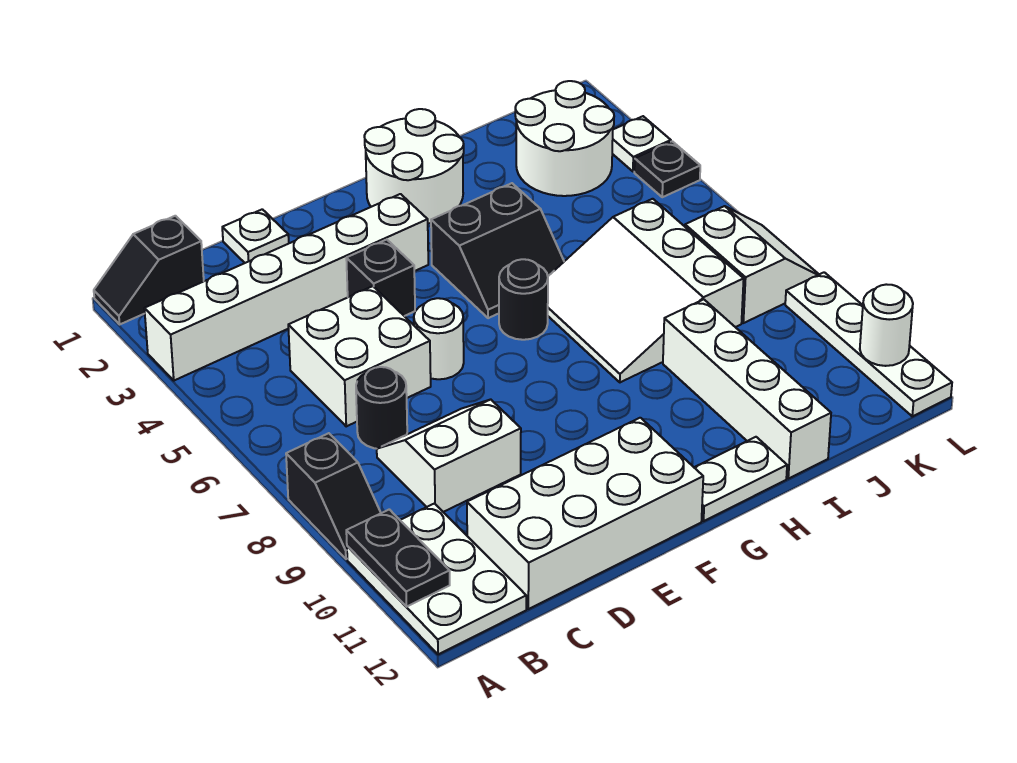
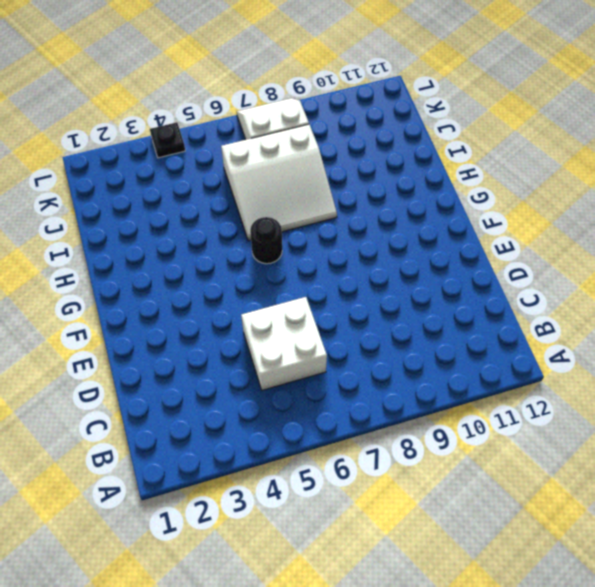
none -> black 1x2 slope [94,216,204,324]
none -> white 1x6 brick [144,194,428,381]
none -> black 1x2 slope [286,433,381,559]

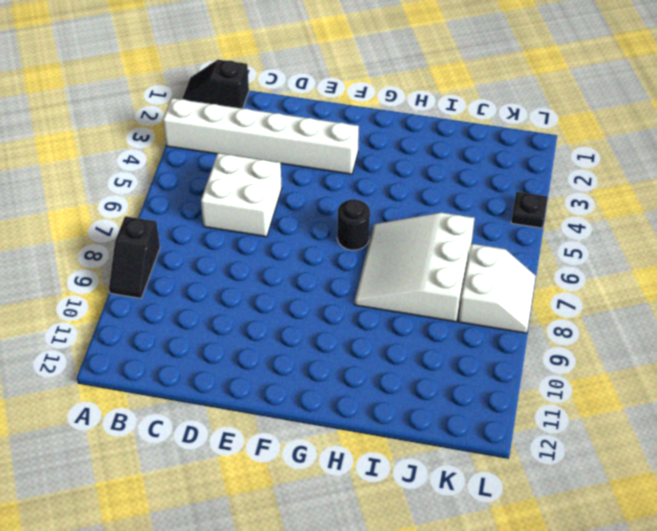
none -> white 2x3 plate [347,504,526,654]
none -> black 1x1 round brick [356,367,407,449]
none -> white 2x2 slope [377,399,521,512]

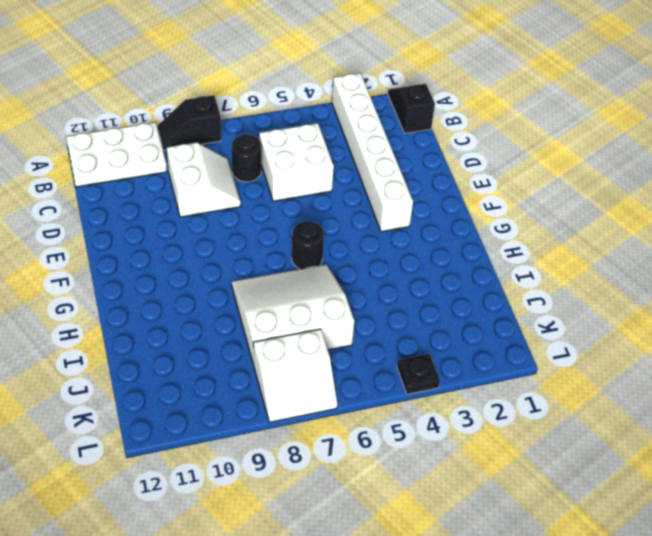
none -> white 2x4 brick [467,418,703,609]
none -> white 1x1 plate [222,209,289,263]
none -> black 1x1 brick [346,240,415,316]

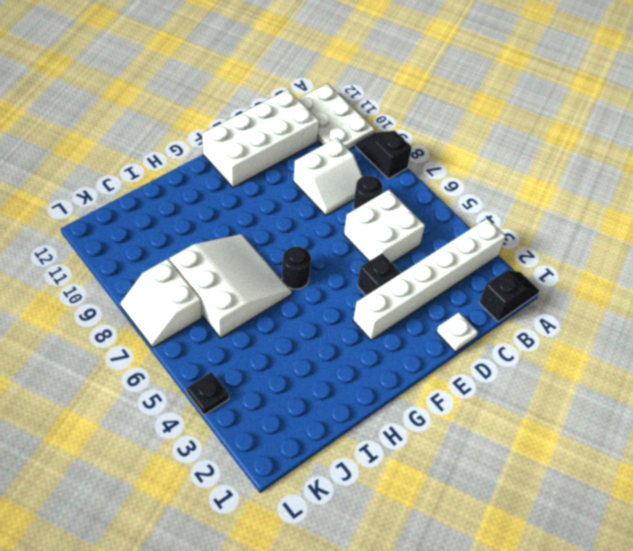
none -> white 1x1 round brick [414,298,464,379]
none -> white 2x2 round brick [364,109,464,224]
none -> black 2x2 slope [431,183,564,318]

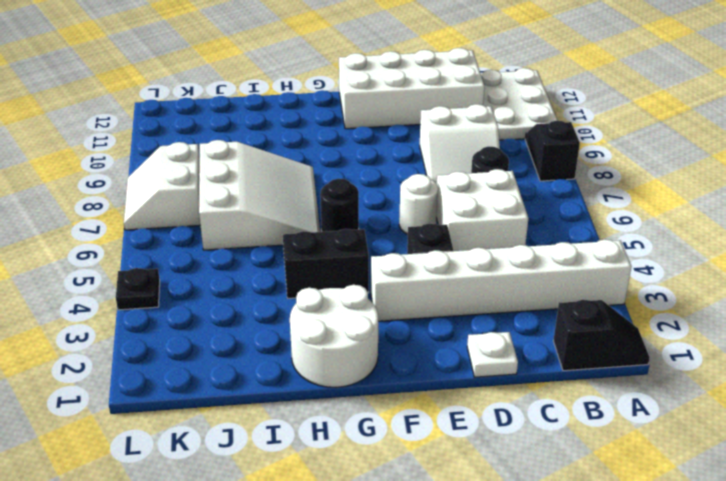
none -> white 1x2 plate [694,437,787,521]
none -> white 1x4 brick [663,299,831,479]
none -> white 2x2 round brick [515,81,614,196]

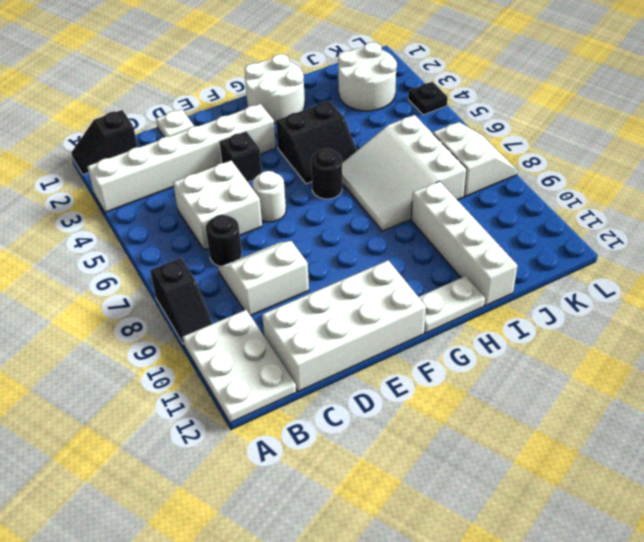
none -> white 1x1 plate [612,116,671,172]
none -> white 1x4 plate [785,272,952,416]
none -> black 1x2 plate [346,509,450,607]

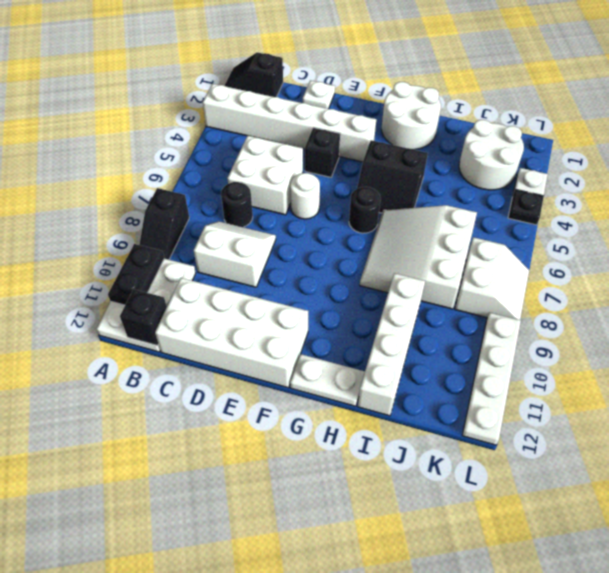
black 1x1 brick [120,289,167,346] -> none
none -> white 1x1 round brick [860,284,913,366]

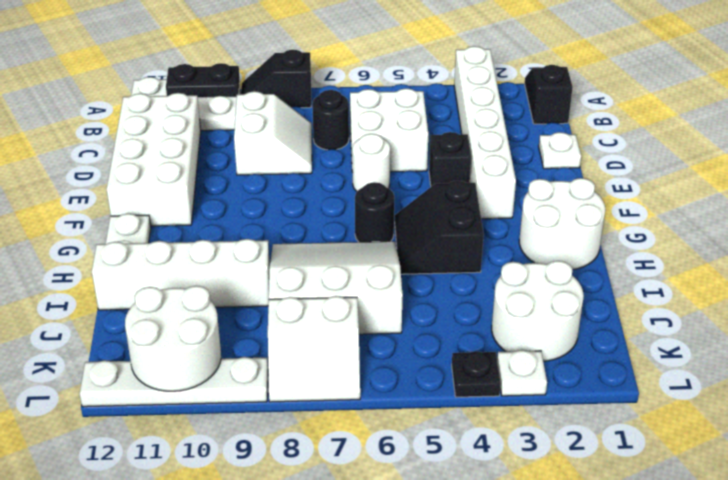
white 2x2 round brick [125,286,221,391] -> white 1x1 round brick [860,284,913,366]

